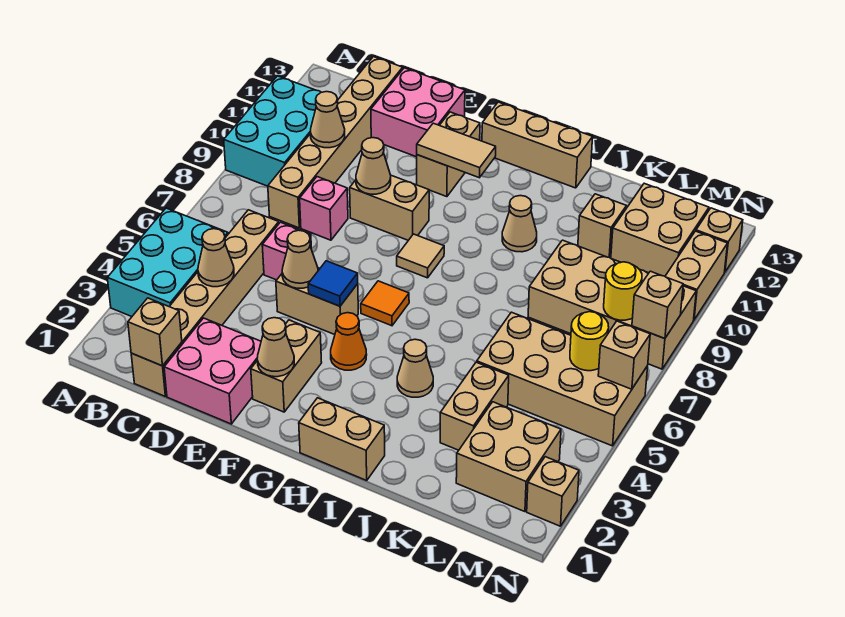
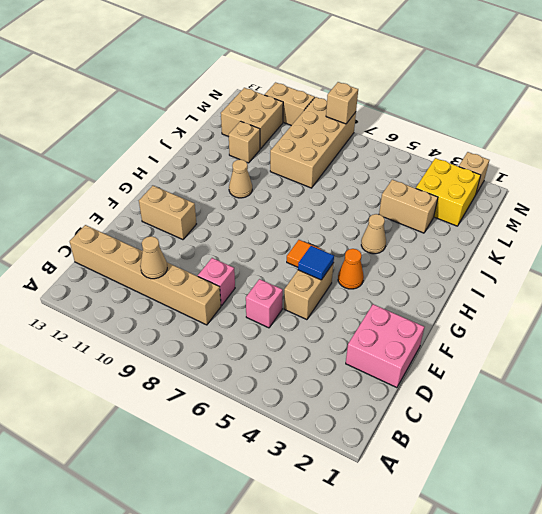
yellow 2x2 brick [416,158,481,226] -> tan 2x2 brick [456,402,561,512]
none -> cyan 2x3 brick [107,208,228,317]
none -> cyan 2x3 brick [224,76,321,186]
none -> tan 1x6 brick [131,210,279,396]
none -> pink 2x2 brick [371,68,465,157]

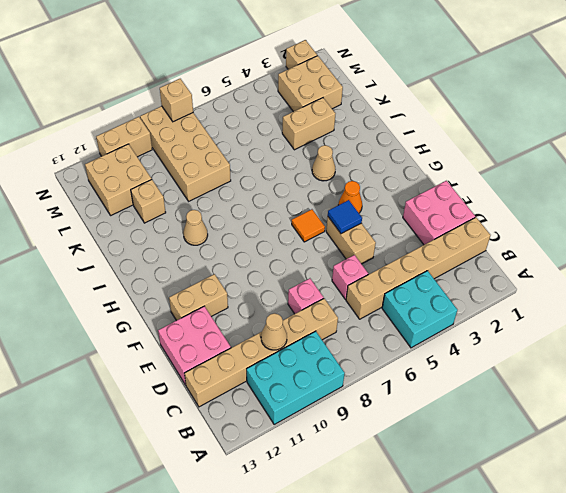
cyan 2x2 brick [382,271,457,348] -> cyan 2x3 brick [107,208,228,317]
none -> tan 1x2 brick [350,175,429,240]
none -> tan 1x2 brick [251,320,322,412]
none -> tan 1x1 tile [397,234,444,278]
none -> tan 1x3 brick [482,102,593,188]

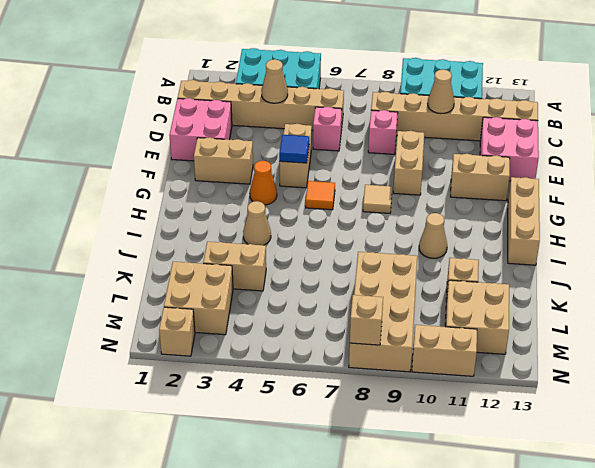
none -> tan 1x2 brick [299,398,385,480]
none -> tan 2x4 brick [477,312,648,446]
none -> tan 1x1 brick [696,208,743,272]
none -> tan 1x1 brick [128,298,182,366]

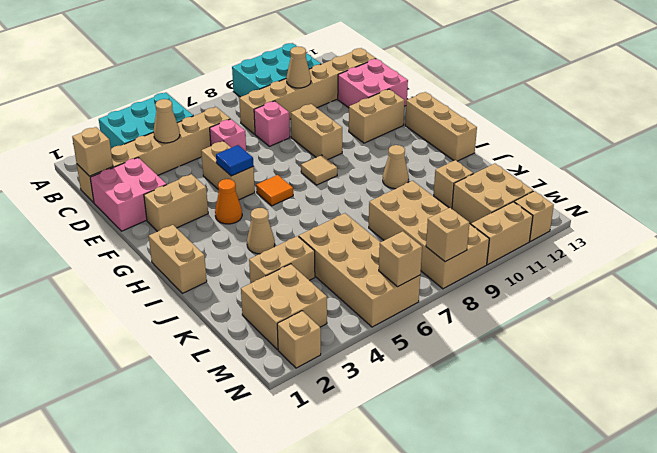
none -> tan 1x1 cone [282,230,318,288]
none -> tan 1x1 cone [356,138,391,194]
none -> tan 1x1 cone [257,318,294,377]
none -> tan 1x2 tile [417,123,496,178]

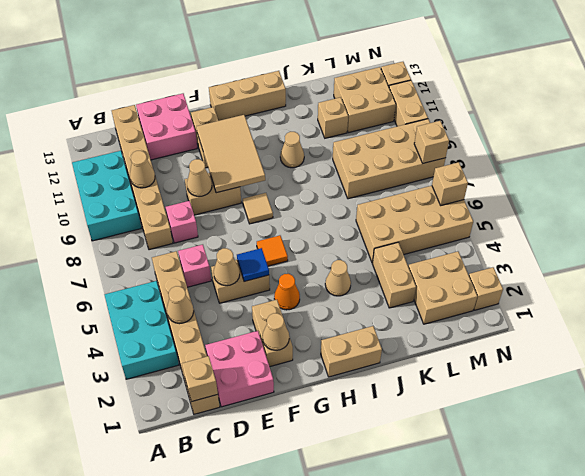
tan 2x3 tile [196,115,265,193] -> tan 1x2 tile [417,123,496,178]
none -> yellow 1x1 round brick [570,312,609,371]
none -> yellow 1x1 round brick [604,262,642,320]

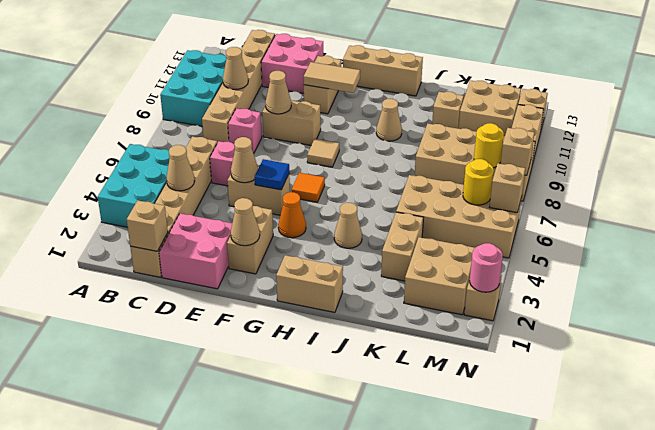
pink 1x1 round brick [470,243,503,292] -> none

